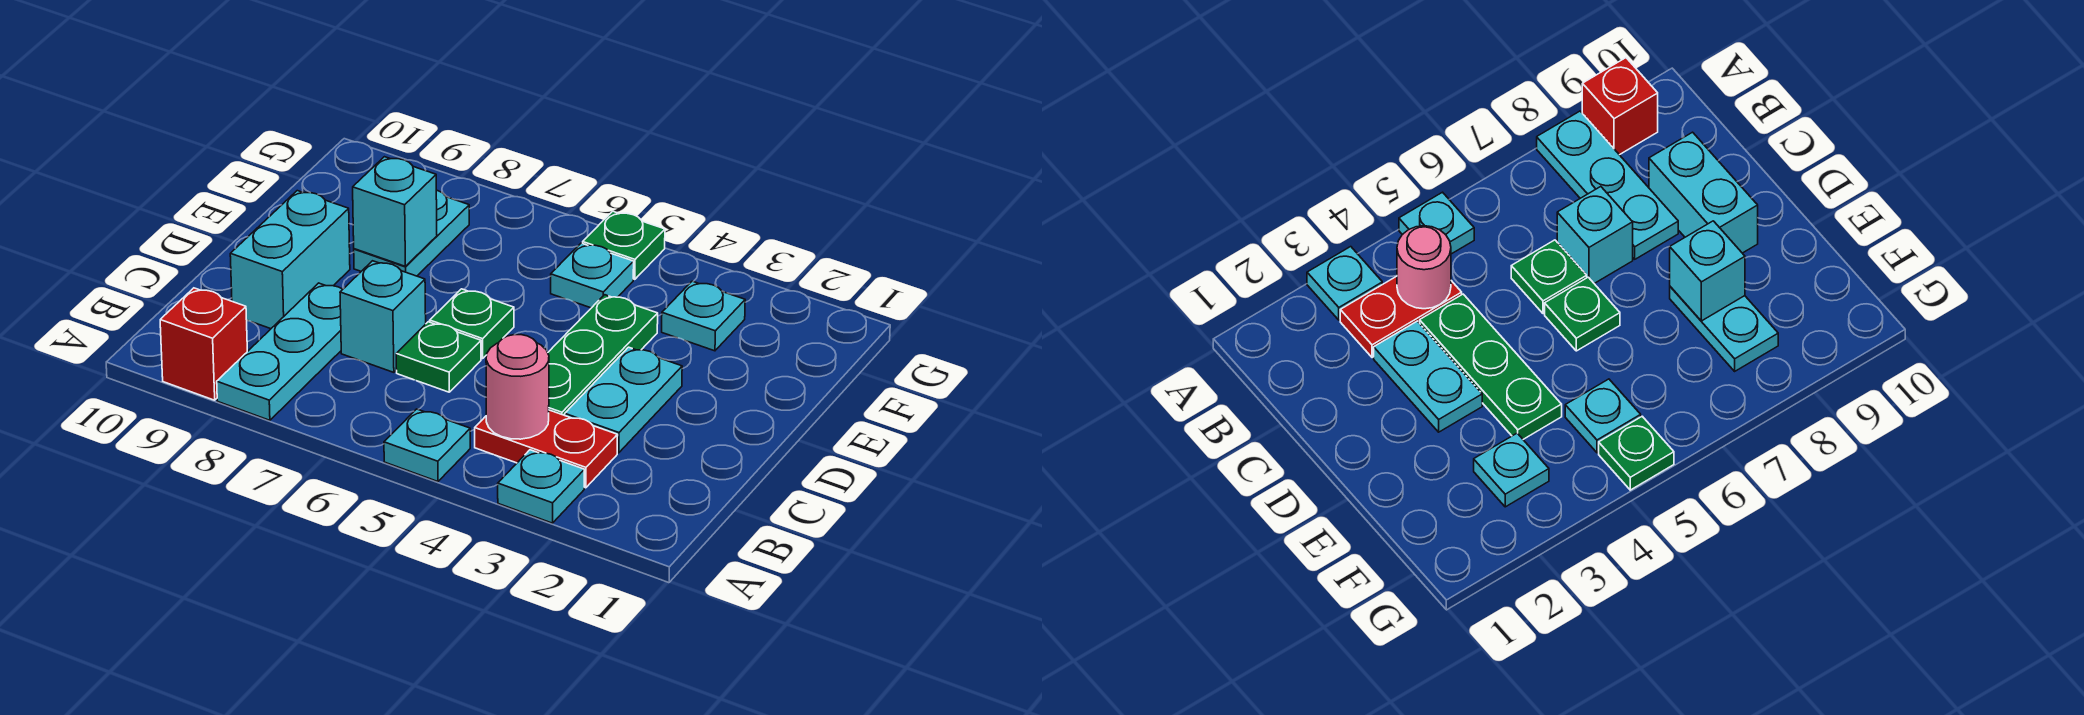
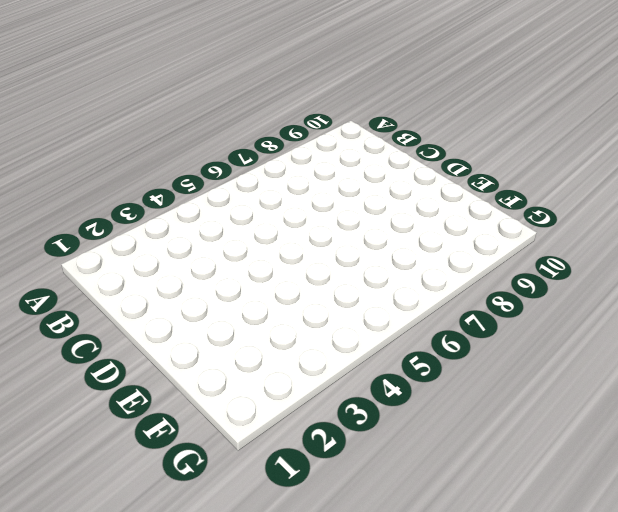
none -> cyan 1x1 plate [498,450,584,523]
none -> cyan 1x1 plate [384,409,470,481]
none -> cyan 1x3 plate [217,283,343,420]

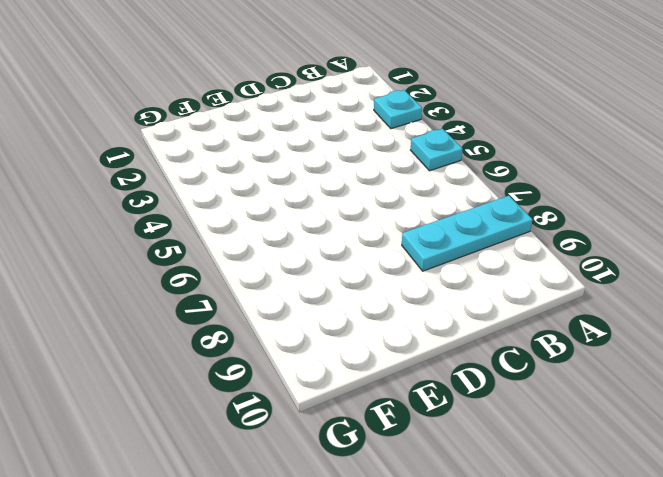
none -> red 1x1 brick [160,288,247,400]
none -> red 1x2 plate [475,410,618,488]
none -> cyan 1x2 plate [565,347,682,453]

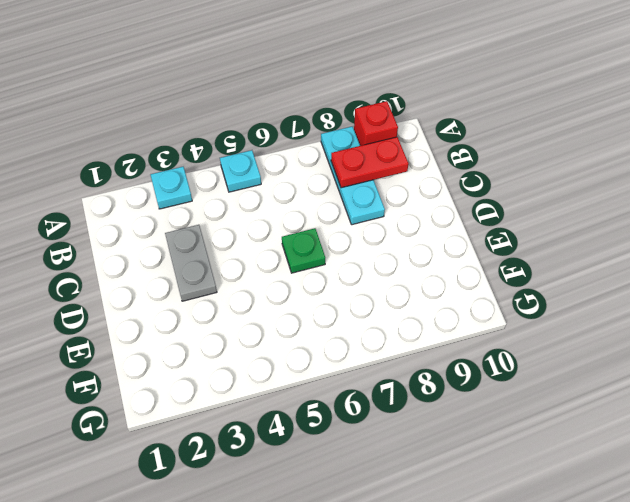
red 1x2 plate [331,137,408,188] -> red 1x2 plate moved to [475,410,618,488]
grey 1x2 plate [165,225,217,301] -> cyan 1x2 plate [565,347,682,453]
none -> green 1x3 plate [548,295,658,415]
none -> green 1x1 plate [396,322,481,392]
none -> cyan 1x1 brick [340,261,426,372]

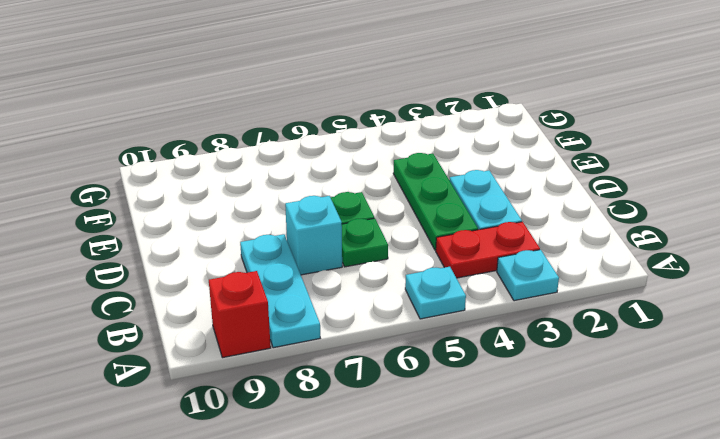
none -> cyan 1x2 brick [230,191,350,329]
none -> cyan 1x2 plate [354,190,469,276]
none -> cyan 1x1 plate [662,281,745,351]

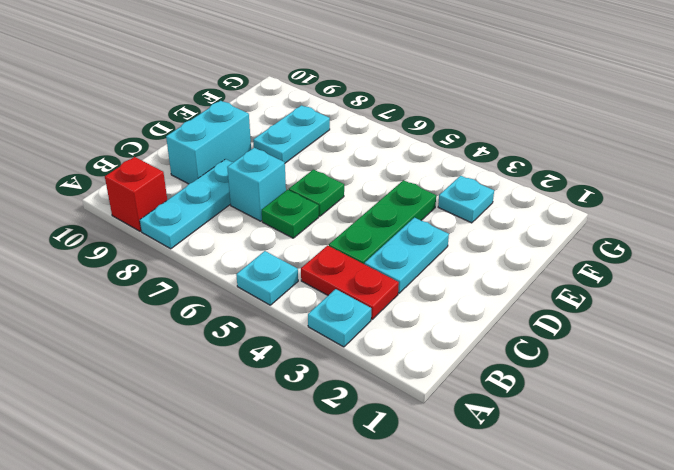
none -> cyan 1x1 plate [551,243,634,308]
none -> green 1x1 plate [583,211,665,279]
none -> pink 1x1 round brick [486,335,549,439]

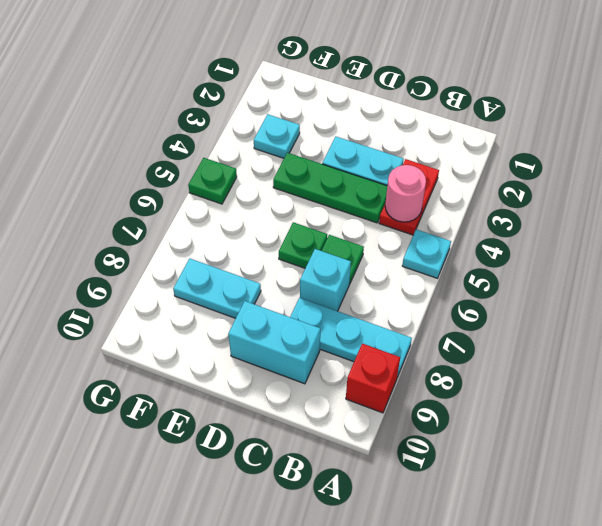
none -> cyan 1x1 plate [498,450,584,523]
none -> cyan 1x1 plate [551,243,634,308]
none -> cyan 1x1 brick [353,157,437,266]

